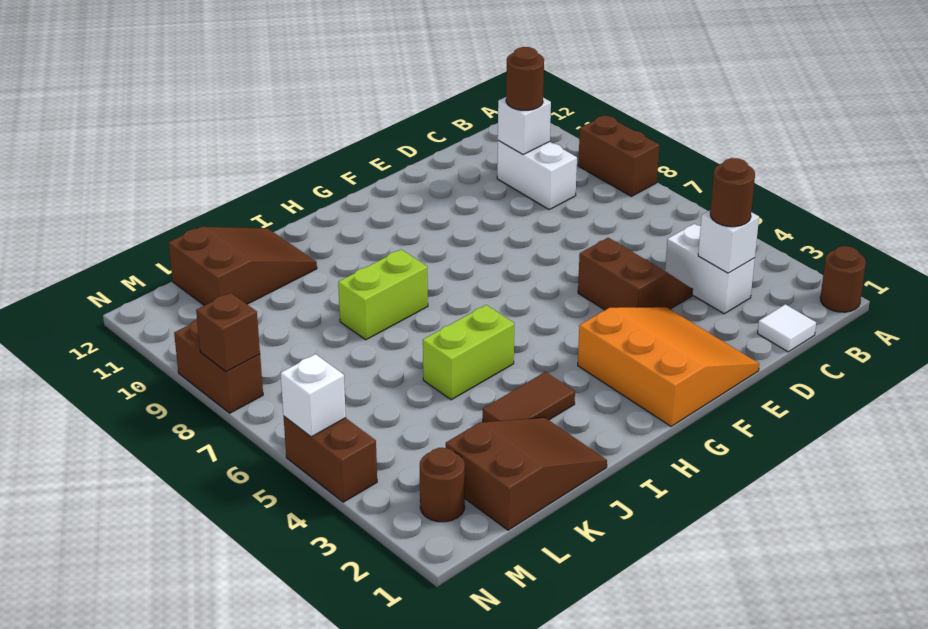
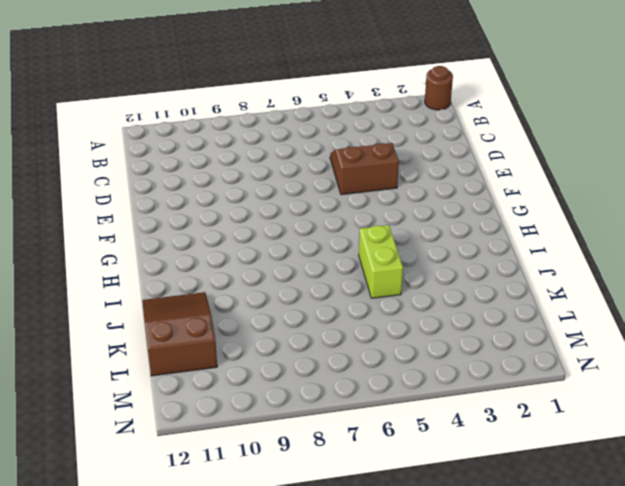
none -> brown 1x2 brick [578,115,659,196]
none -> white 1x1 tile [757,304,816,352]
none -> white 1x2 brick [665,224,755,314]

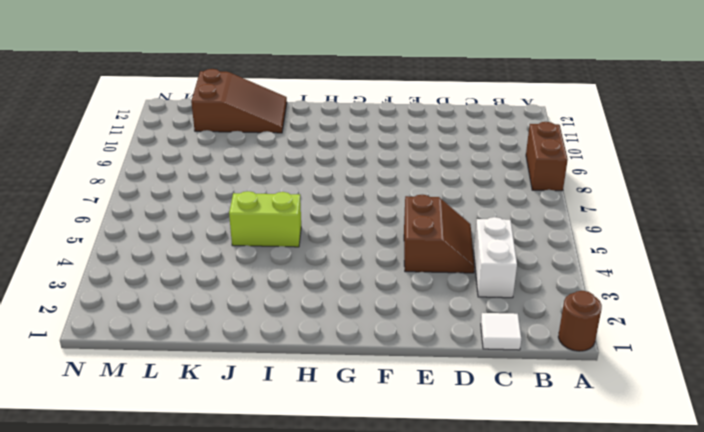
none -> white 1x2 brick [497,140,577,209]
none -> orange 3x3 slope [578,307,759,426]
none -> brown 1x2 tile [483,372,575,422]

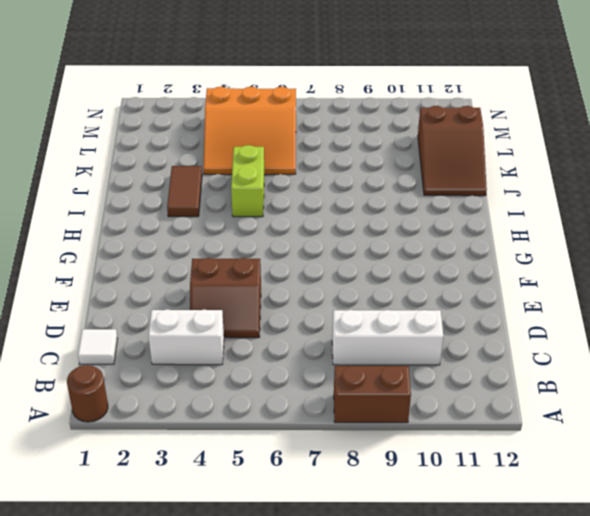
white 1x3 brick [332,310,443,365] -> white 1x2 brick [497,140,577,209]
orange 3x3 slope [203,87,296,174] -> orange 3x3 slope moved to [578,307,759,426]
none -> lime 1x2 brick [338,250,428,340]
none -> brown 2x3 slope [446,417,607,530]
none -> brown 1x1 round brick [420,448,465,522]

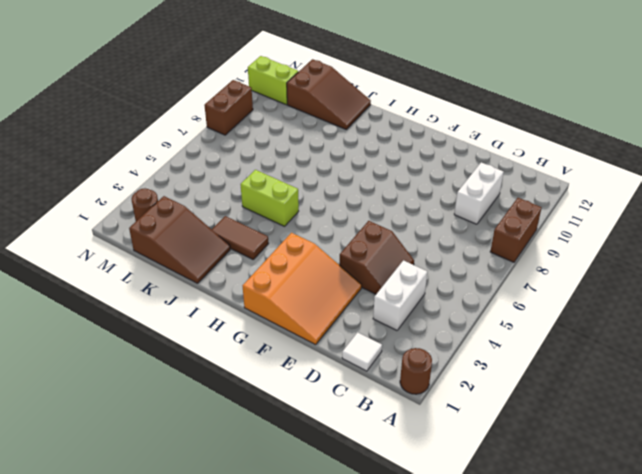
lime 1x2 brick [248,56,298,105] -> lime 1x2 brick moved to [338,250,428,340]
none -> brown 1x2 brick [284,417,377,502]
none -> white 1x1 brick [698,210,759,273]
none -> white 1x1 brick [498,97,551,154]

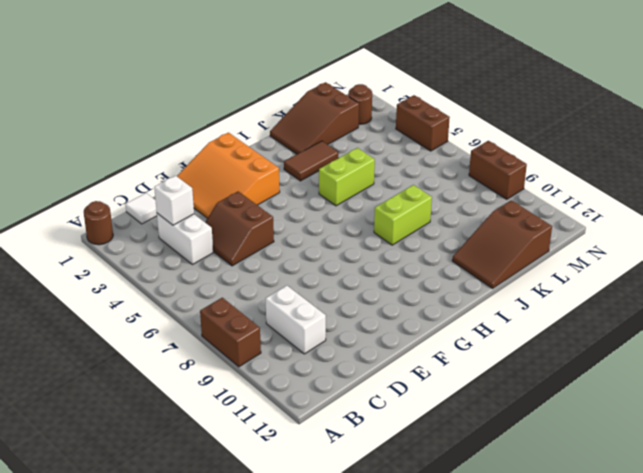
none -> white 1x1 brick [498,97,551,154]
none -> white 1x1 brick [281,354,346,437]
none -> brown 1x1 brick [196,293,260,372]

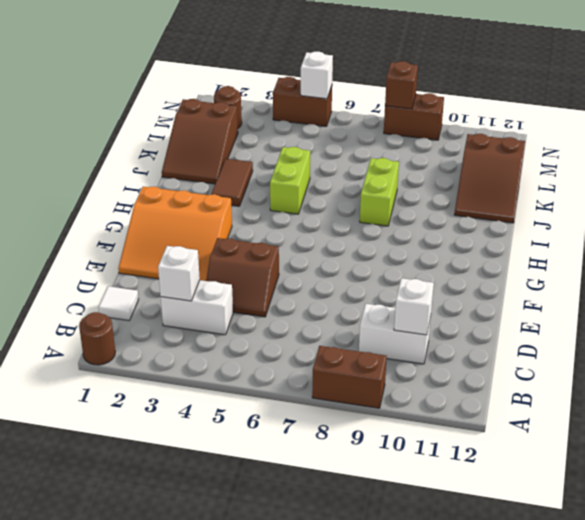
none -> brown 1x1 round brick [710,158,755,227]
none -> brown 1x1 round brick [506,47,544,110]

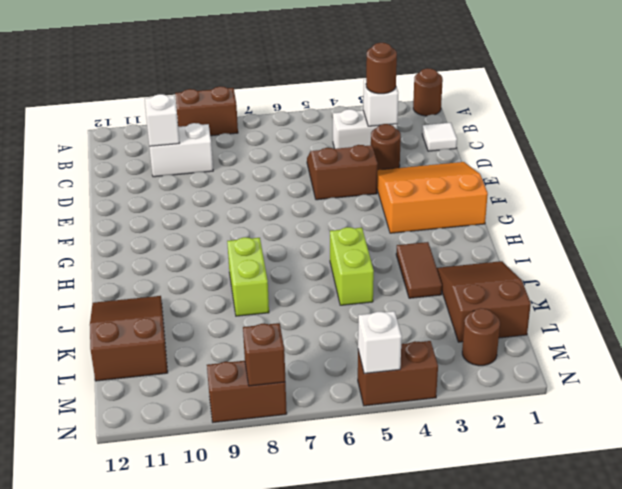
brown 1x1 round brick [371,124,401,170] -> brown 1x1 round brick moved to [506,47,544,110]

